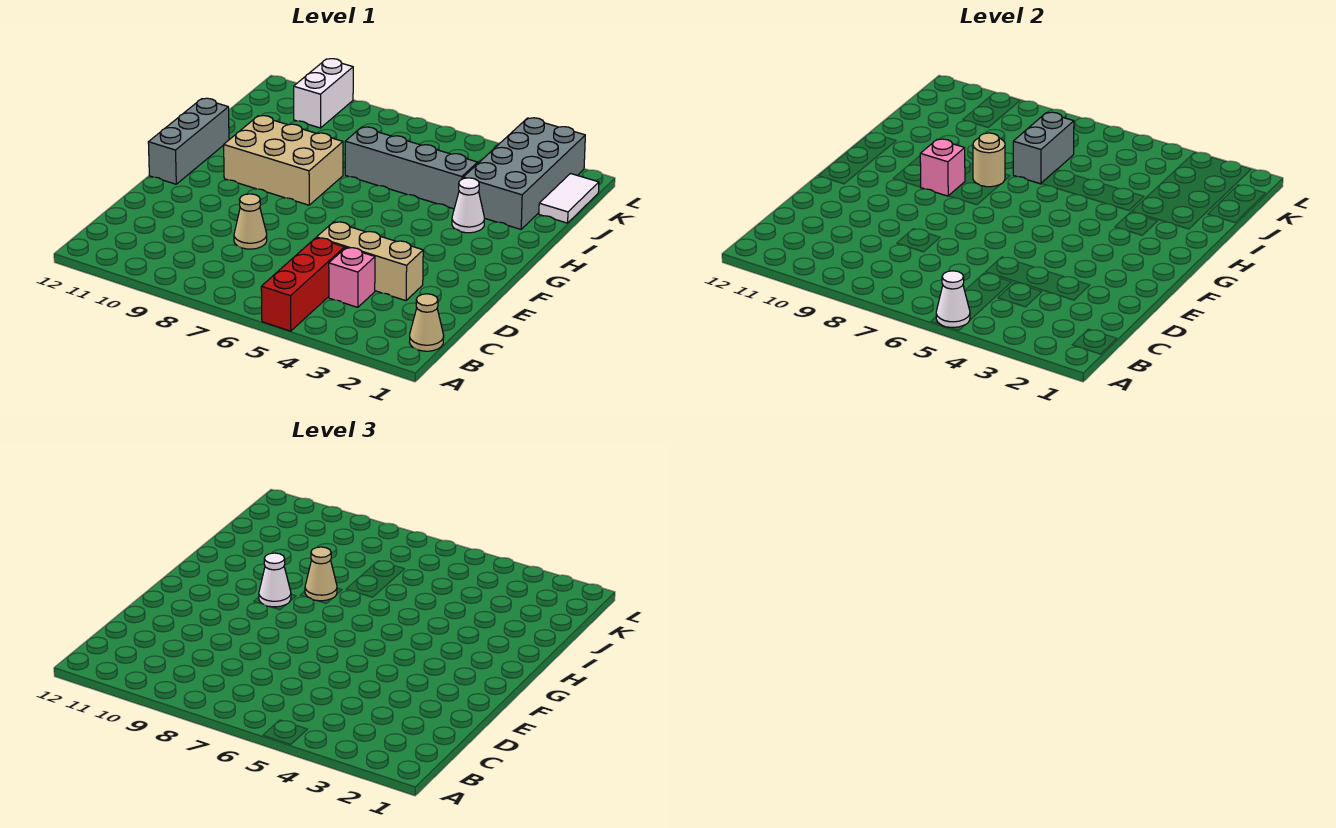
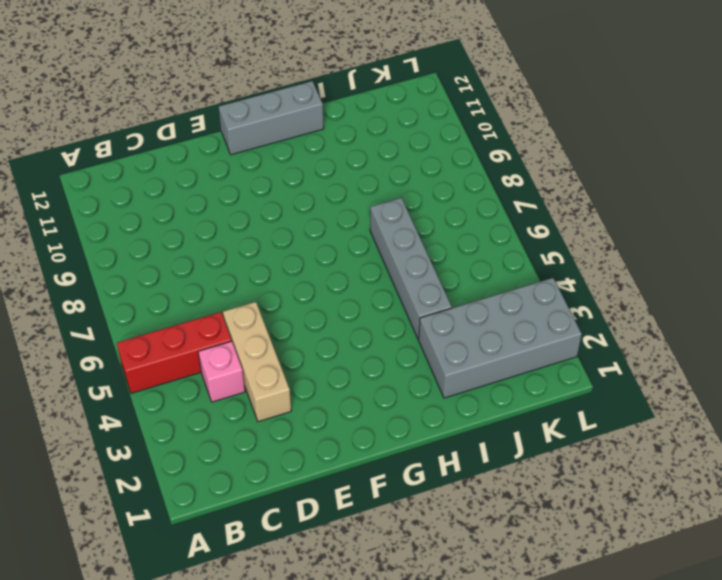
none -> tan 1x1 cone [409,294,444,351]
none -> tan 1x1 cone [234,194,267,249]
none -> tan 2x3 brick [224,116,343,205]

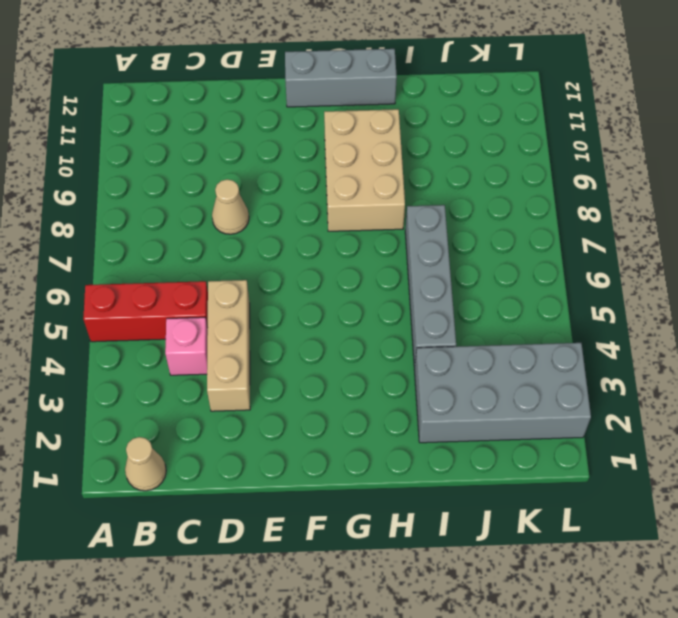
none -> white 1x1 cone [452,178,484,233]
none -> white 1x2 tile [539,174,599,223]
none -> white 1x2 brick [294,59,353,128]

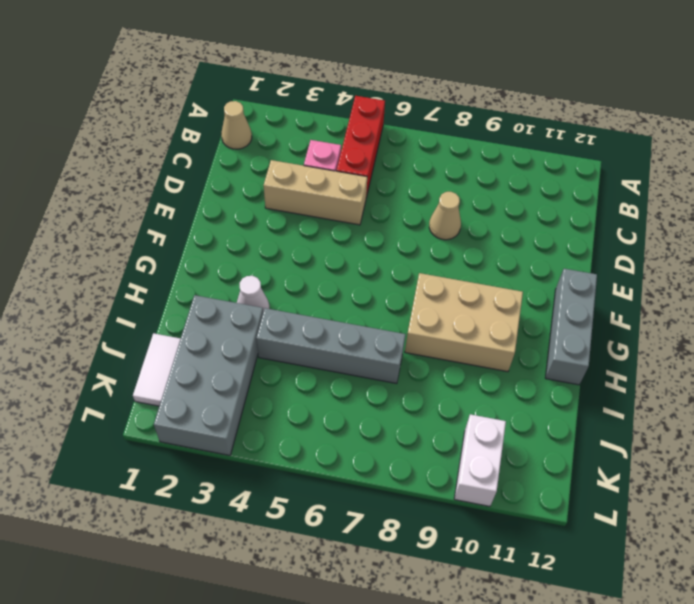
none -> white 1x1 cone [936,271,970,327]
none -> pink 1x1 brick [920,139,965,196]
none -> tan 1x1 round brick [973,133,1005,187]

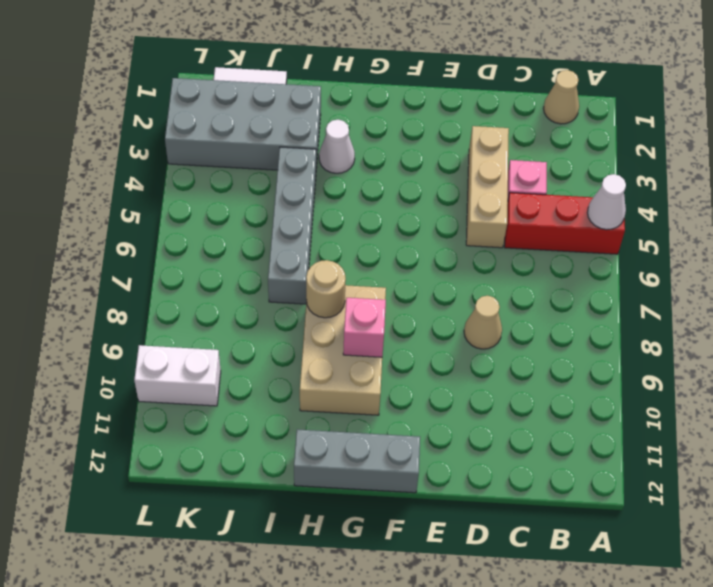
none -> grey 1x2 brick [1013,112,1074,184]
none -> white 1x1 cone [259,553,291,607]
none -> tan 1x1 cone [305,547,337,601]

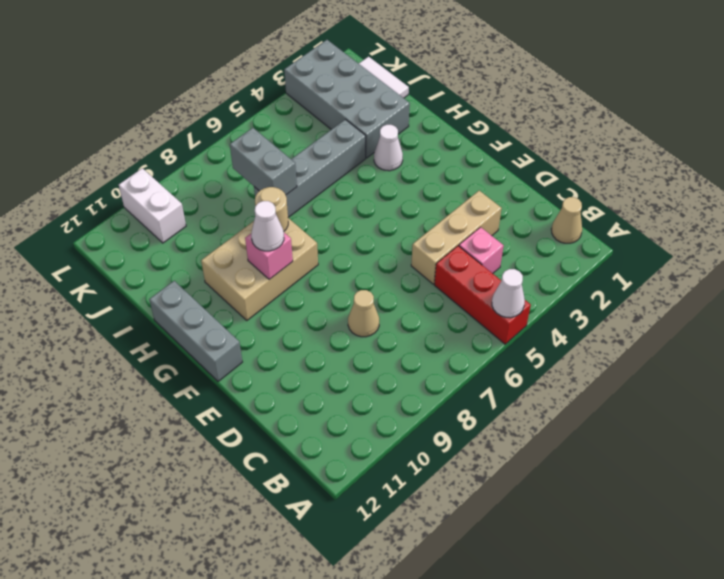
none -> tan 1x1 cone [305,547,337,601]

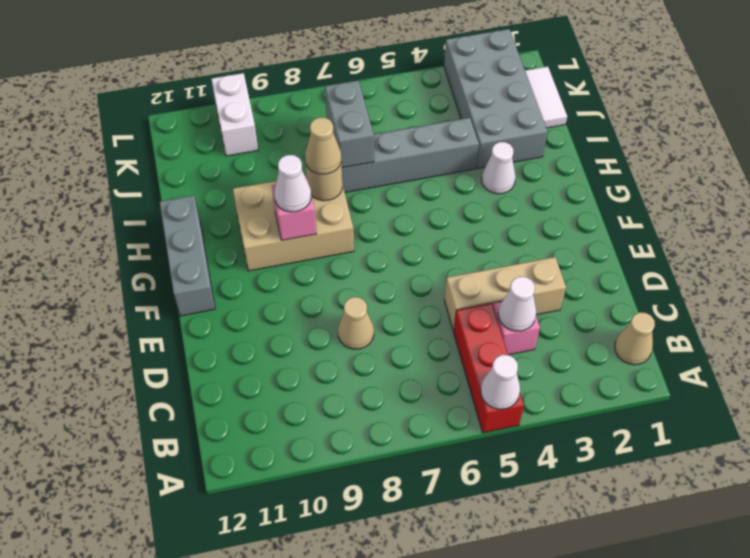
white 1x1 cone [498,277,536,331] -> none

